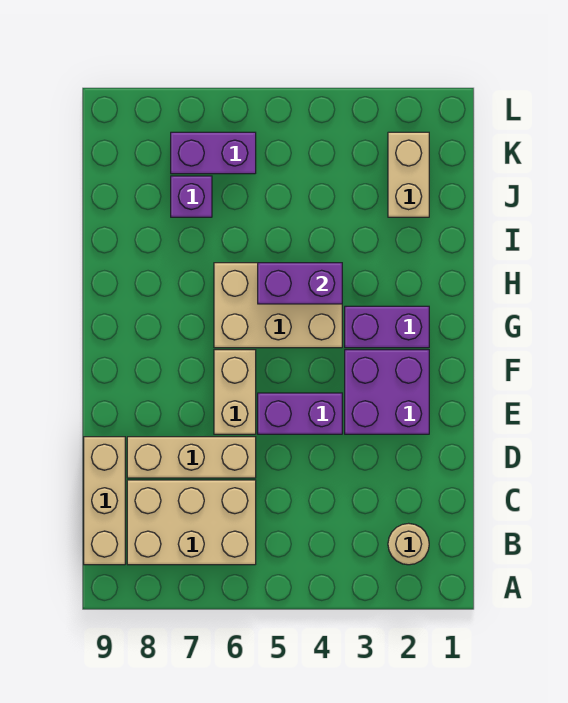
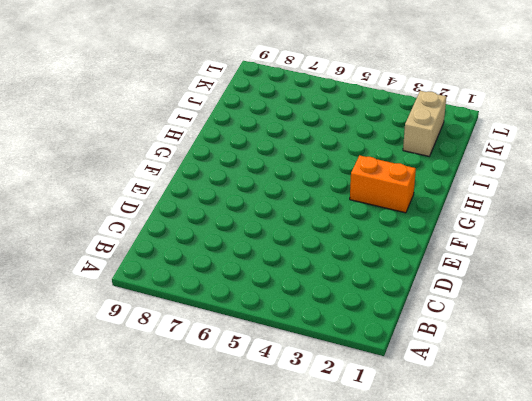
orange 1x2 brick [350,155,416,213] -> purple 1x2 brick [345,306,429,348]
none -> tan 1x1 round brick [388,523,429,565]
none -> tan 2x3 brick [127,480,256,565]
none -> tan 1x3 brick [84,437,125,565]

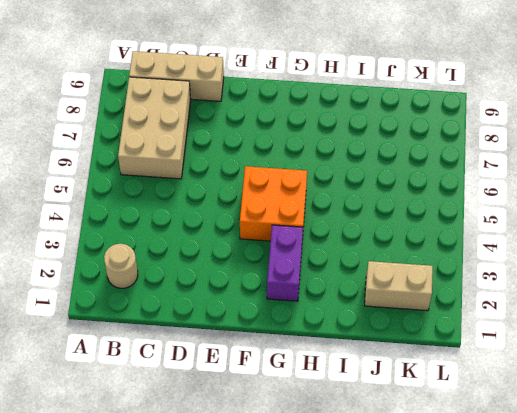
orange 2x2 brick [240,166,307,241] -> tan 2x3 brick [214,263,342,348]
none -> tan 1x3 brick [127,437,256,478]
none -> purple 2x2 brick [345,350,429,434]
none -> purple 1x2 brick [258,393,342,434]

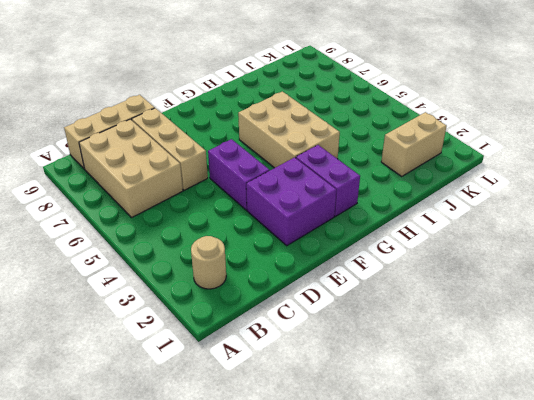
none -> tan 1x2 brick [214,350,256,434]
none -> purple 1x1 brick [171,176,212,217]
none -> purple 1x2 brick [171,132,256,174]

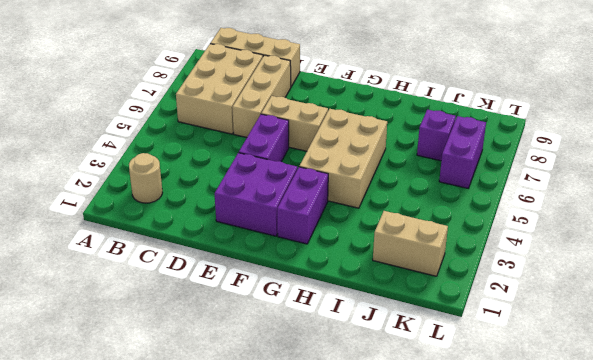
none -> purple 1x2 brick [258,263,342,304]

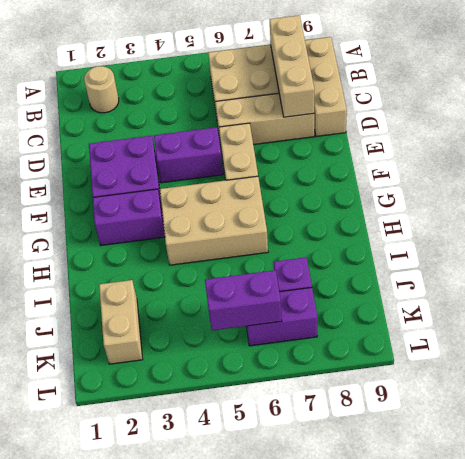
tan 1x3 brick [270,15,314,117] -> none
purple 1x2 brick [205,270,282,330] -> purple 1x2 brick moved to [258,263,342,304]

